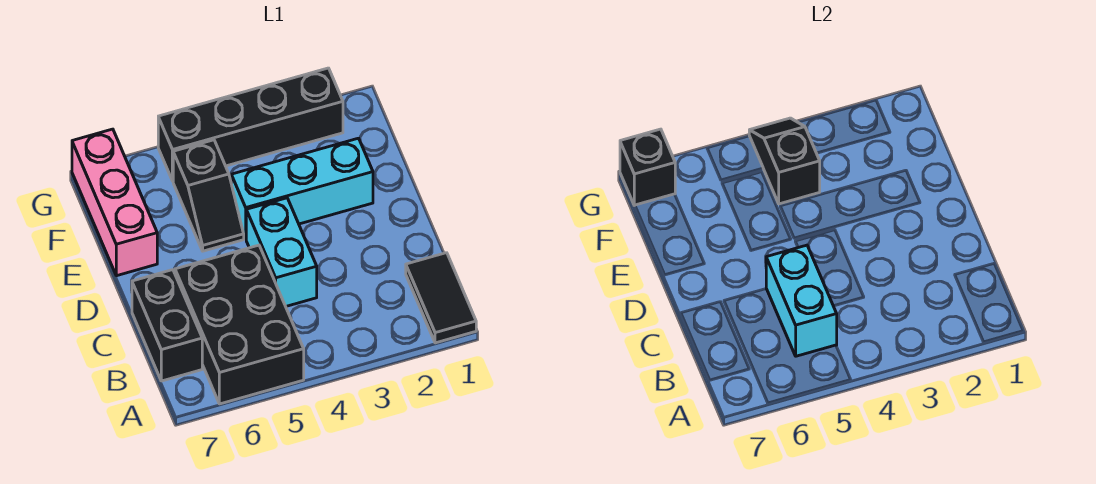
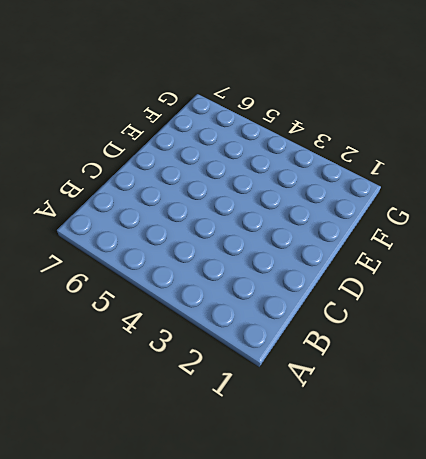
none -> black 1x2 tile [406,253,476,343]
none -> black 2x3 brick [175,245,304,404]

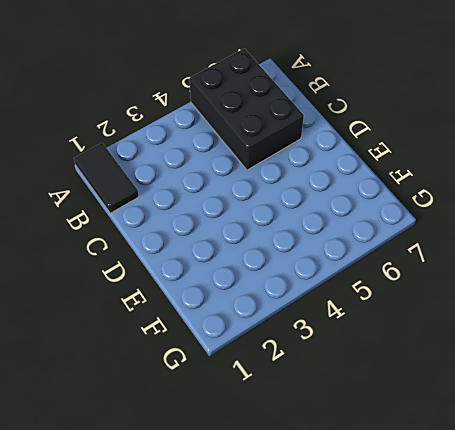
none -> black 1x2 brick [132,270,202,381]
none -> cyan 1x2 brick [246,198,317,306]

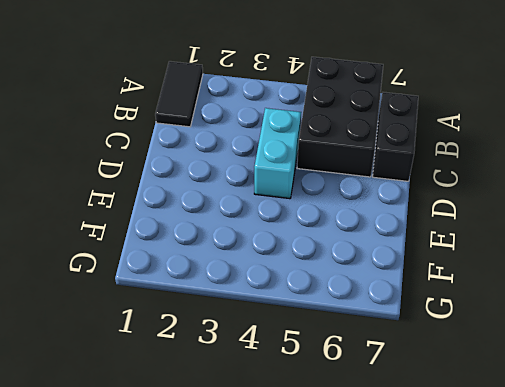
none -> cyan 1x3 brick [231,138,373,239]
none -> black 1x2 slope [173,140,244,251]

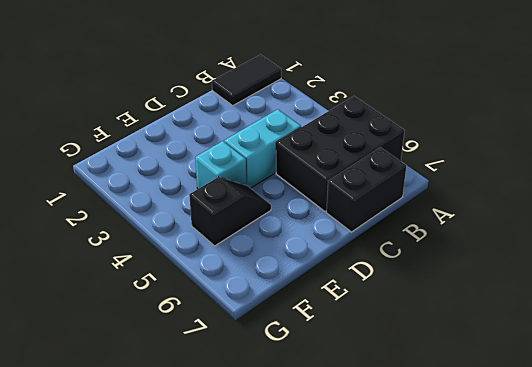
cyan 1x1 brick [195,141,246,189] -> cyan 1x3 brick [231,138,373,239]
none -> pink 1x3 brick [72,129,157,276]
none -> black 1x4 brick [158,68,343,181]

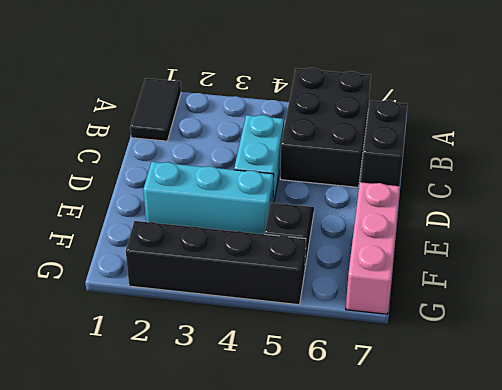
none -> cyan 1x2 brick [766,245,837,356]
none -> black 1x2 slope [749,118,820,204]

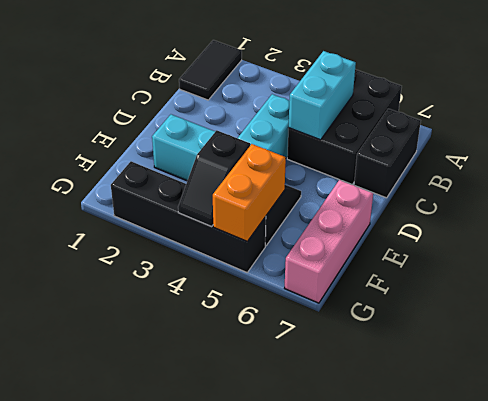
orange 1x2 brick [213,144,286,241] -> none
none -> black 1x1 brick [620,129,675,205]

